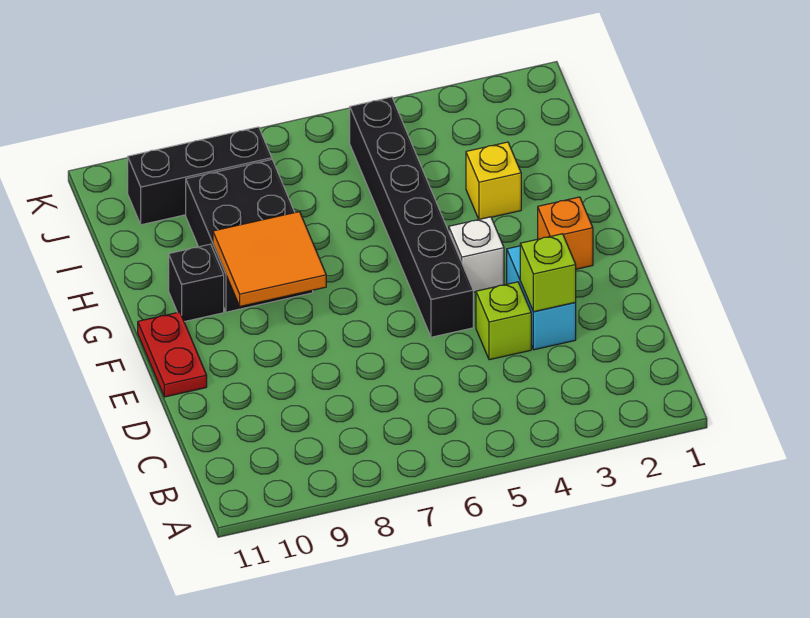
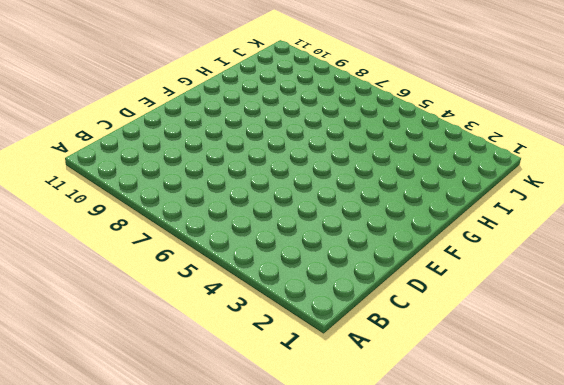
none -> cyan 1x2 brick [507,246,576,350]
none -> lime 1x1 brick [476,282,531,360]
none -> black 1x6 brick [350,97,473,337]

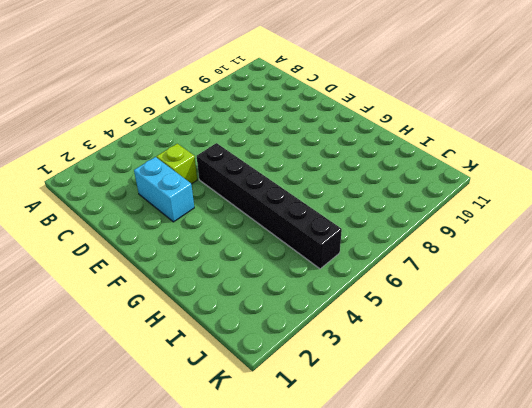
none -> red 1x2 plate [138,312,207,397]
none -> orange 1x1 brick [538,197,593,269]
none -> white 1x1 brick [449,217,504,292]

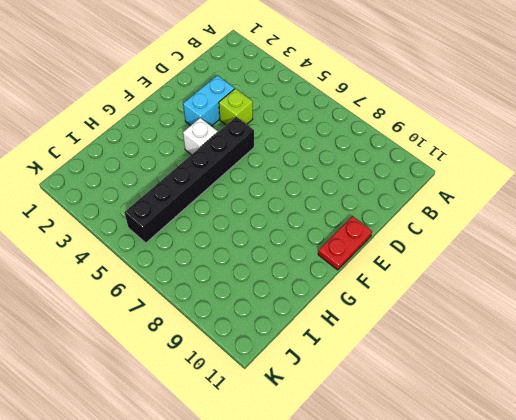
none -> orange 1x1 brick [538,197,593,269]
none -> black 2x3 brick [186,160,313,312]
none -> black 1x1 brick [169,244,224,322]

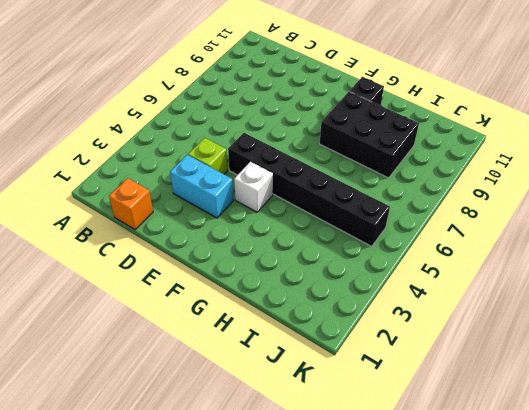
orange 1x1 brick [109,178,153,230] -> orange 1x1 brick moved to [538,197,593,269]
none -> red 1x2 plate [138,312,207,397]
none -> yellow 1x1 brick [466,142,521,219]
none -> black 1x3 brick [128,127,272,225]

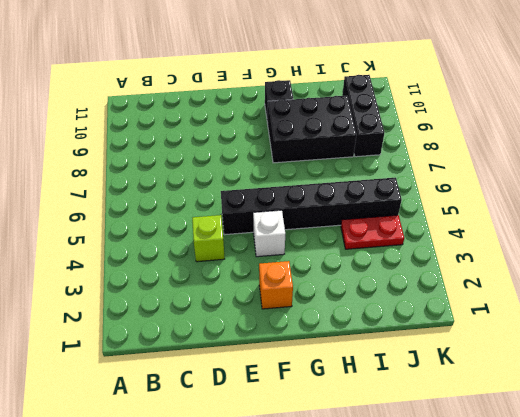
red 1x2 plate [341,215,404,249] -> red 1x2 plate moved to [138,312,207,397]
none -> cyan 1x2 brick [507,246,576,350]
none -> yellow 1x1 brick [466,142,521,219]
none -> lime 1x1 brick [520,234,576,312]

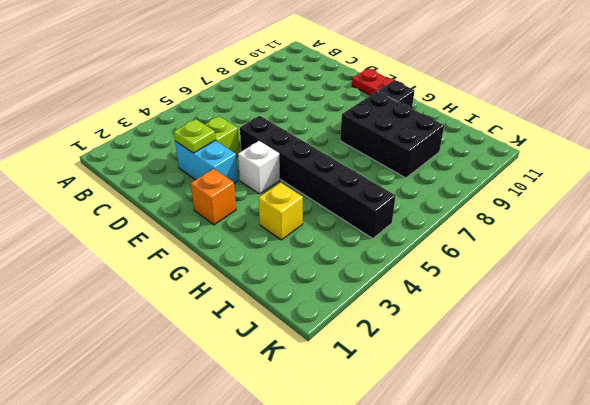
lime 1x1 plate [174,119,215,153] -> lime 1x1 brick [520,234,576,312]
none -> black 1x3 brick [128,127,272,225]
none -> orange 2x2 tile [213,212,326,306]

